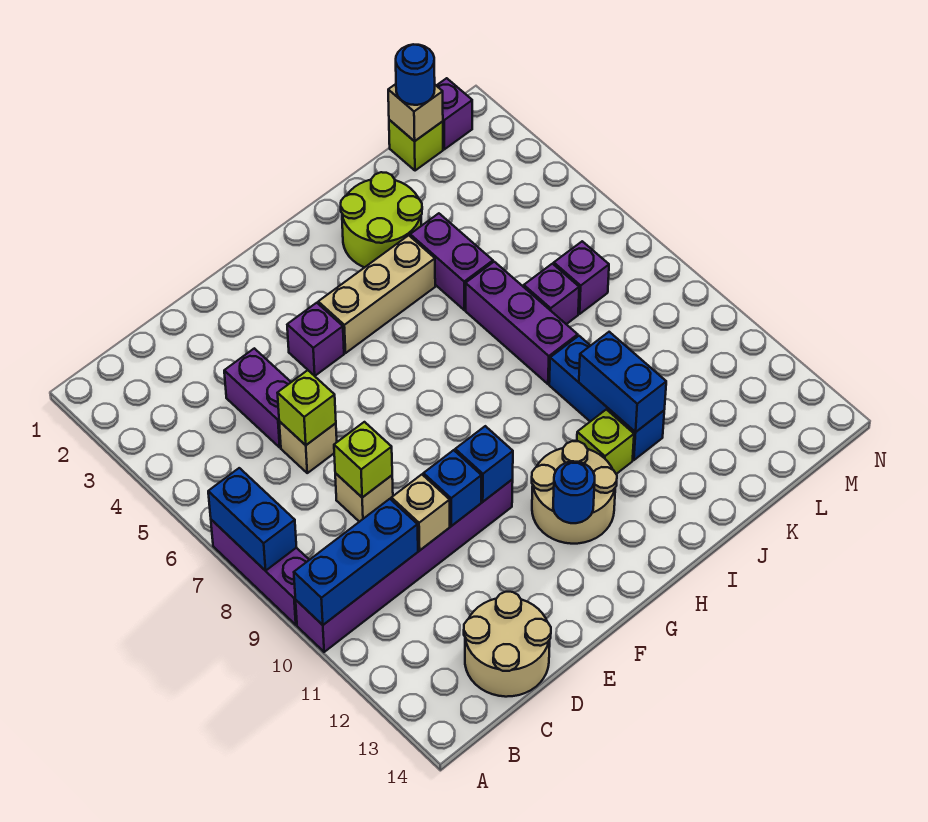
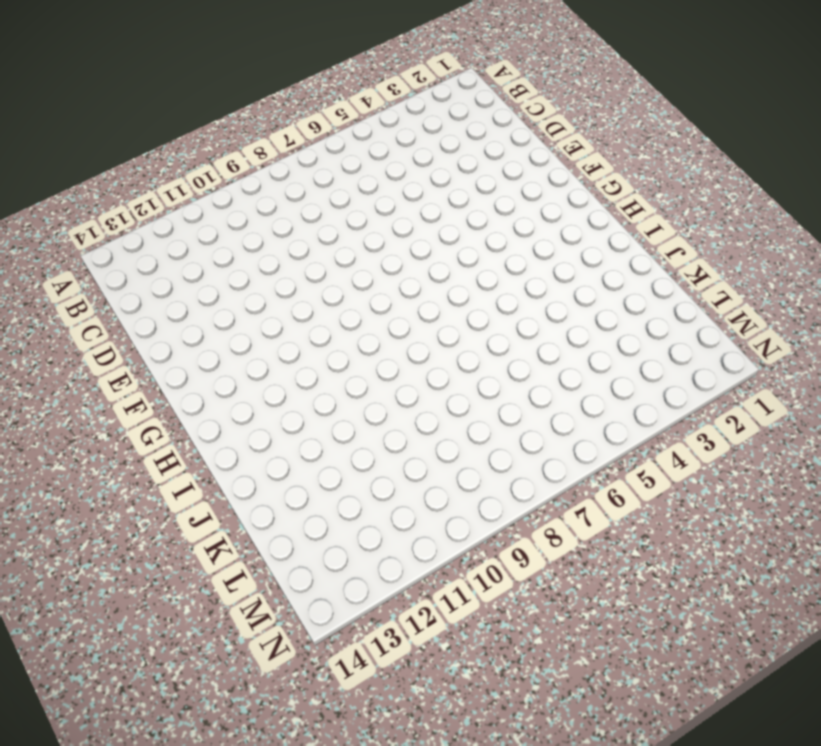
none -> purple 1x3 brick [211,520,309,625]
none -> purple 1x6 brick [296,480,513,652]
none -> tan 2x2 round brick [464,592,551,697]

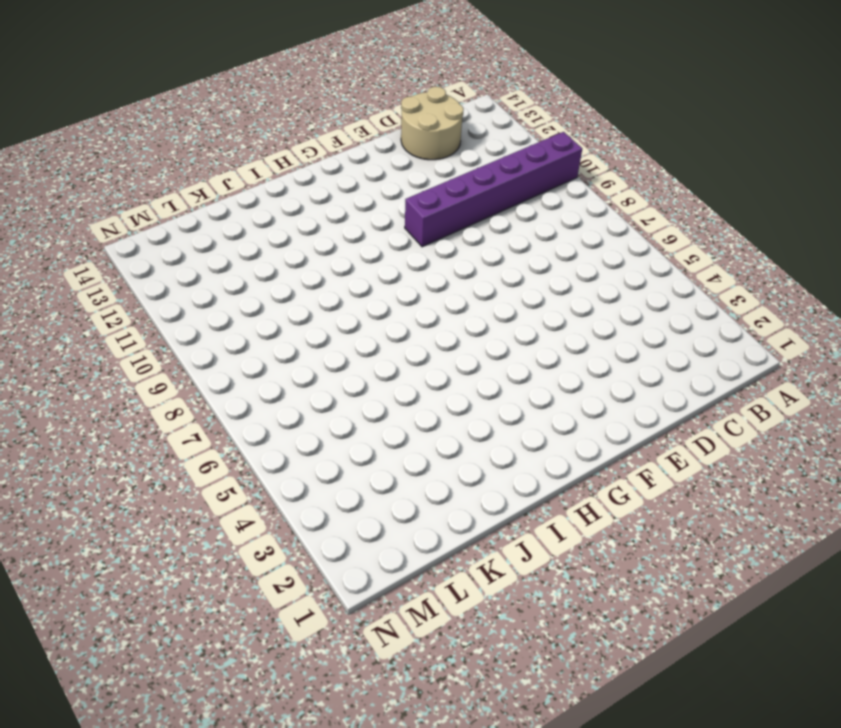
none -> purple 1x3 brick [211,520,309,625]
none -> purple 1x2 brick [224,348,291,447]
none -> tan 1x1 brick [279,421,337,473]

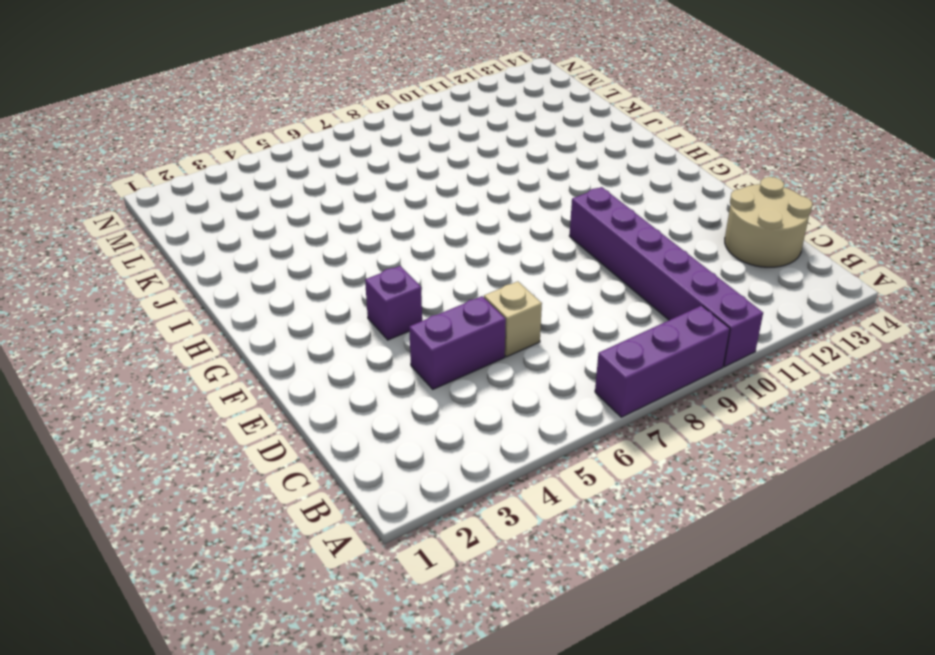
none -> tan 1x1 brick [335,473,393,522]
none -> tan 1x3 brick [318,235,435,353]
none -> tan 2x2 round brick [532,441,617,544]

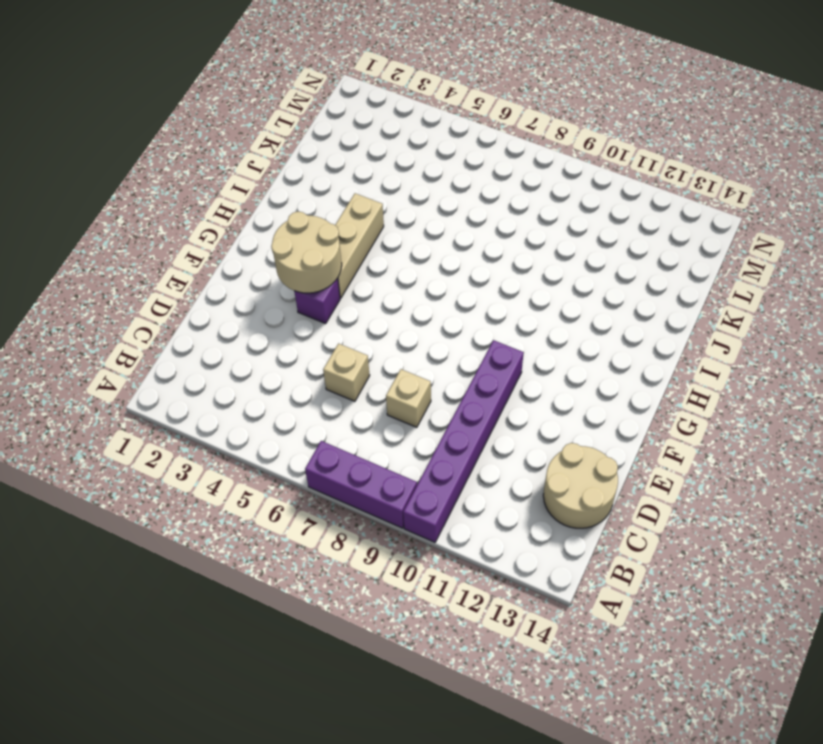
tan 2x2 round brick [271,211,342,293] -> tan 2x2 round brick moved to [532,441,617,544]
none -> purple 1x2 brick [224,348,291,447]
none -> lime 2x2 round brick [341,172,422,267]
none -> lime 1x1 brick [577,409,634,474]

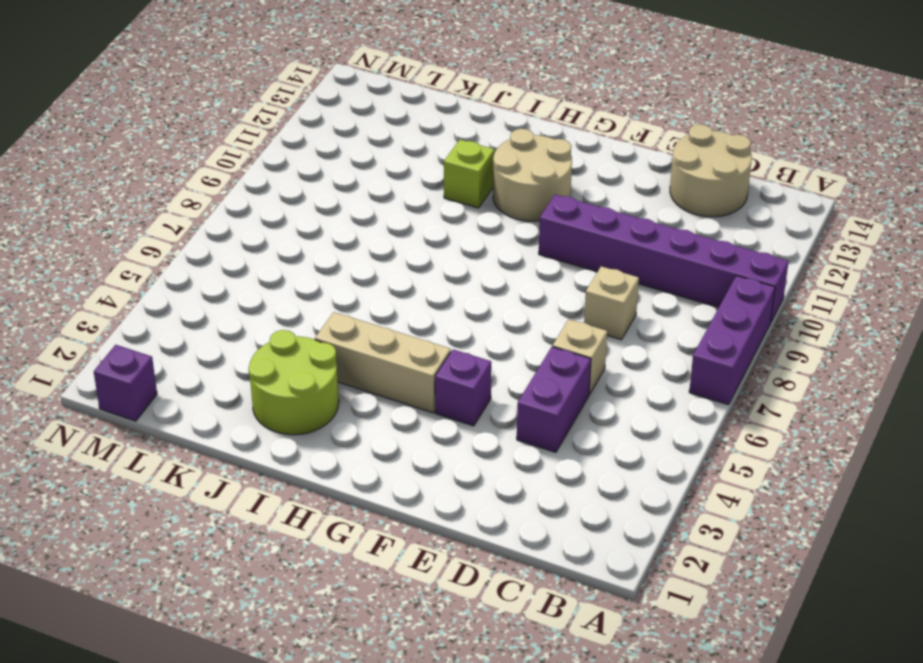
none -> purple 1x2 brick [410,213,493,310]
none -> purple 1x3 brick [466,262,578,384]
none -> blue 1x3 brick [549,336,664,460]

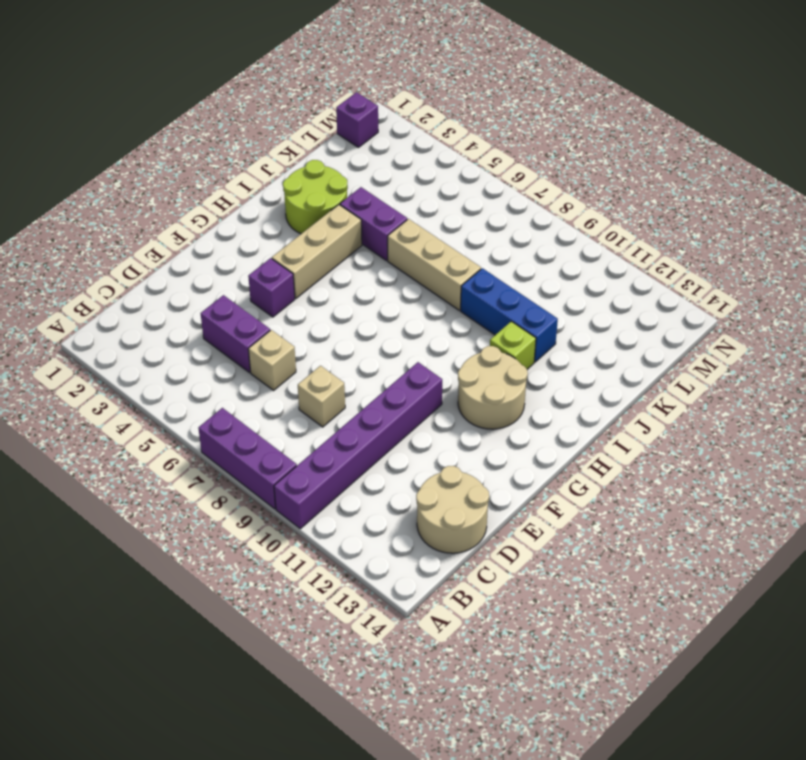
tan 1x3 brick [388,219,481,310] -> purple 1x3 brick [466,262,578,384]
none -> purple 1x1 brick [524,264,579,324]
none -> lime 1x1 brick [389,120,443,171]
none -> purple 1x1 brick [554,241,609,314]

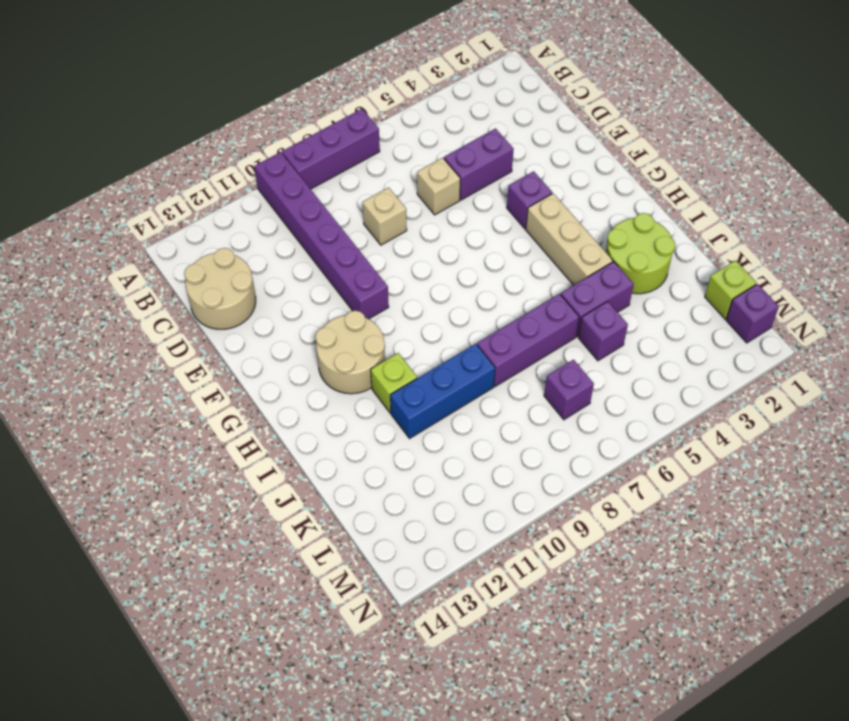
purple 1x1 brick [578,301,628,361] -> purple 1x1 brick moved to [524,264,579,324]
none -> blue 1x2 brick [208,468,296,571]
none -> blue 1x3 brick [294,499,418,625]
none -> lime 1x1 brick [278,370,336,445]

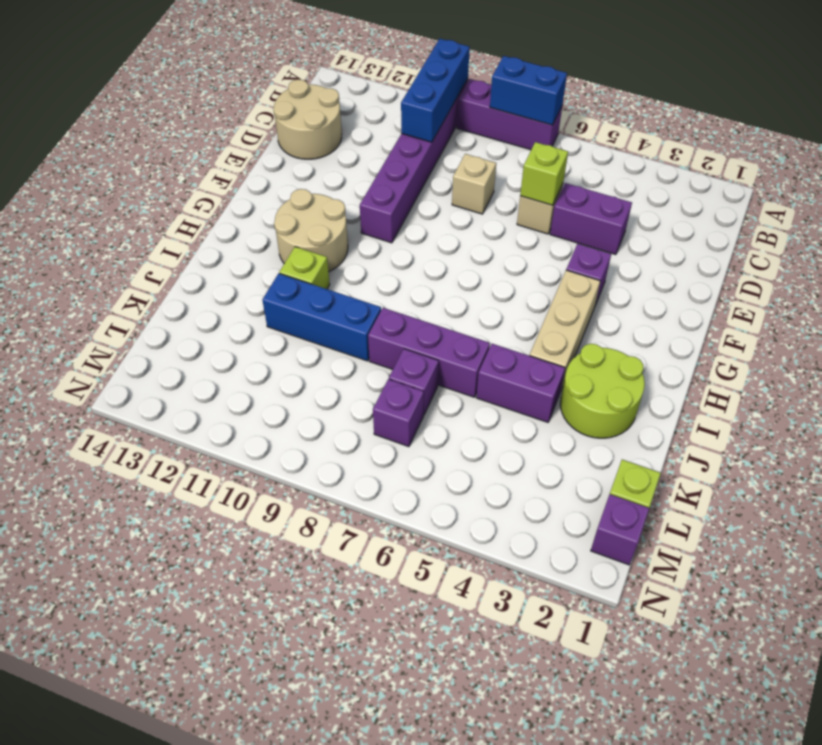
none -> lime 1x1 brick [334,422,392,497]
none -> tan 1x1 brick [391,475,450,550]
none -> blue 1x1 brick [423,450,481,526]

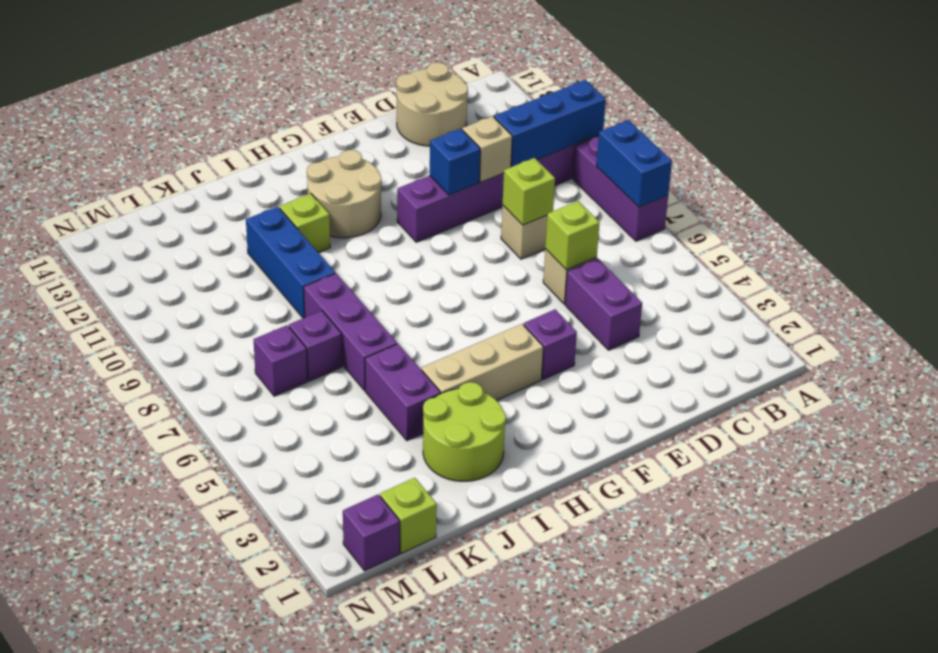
none -> blue 1x1 brick [455,426,513,502]
none -> blue 1x1 round brick [553,461,595,523]
none -> blue 1x2 brick [579,332,666,432]

